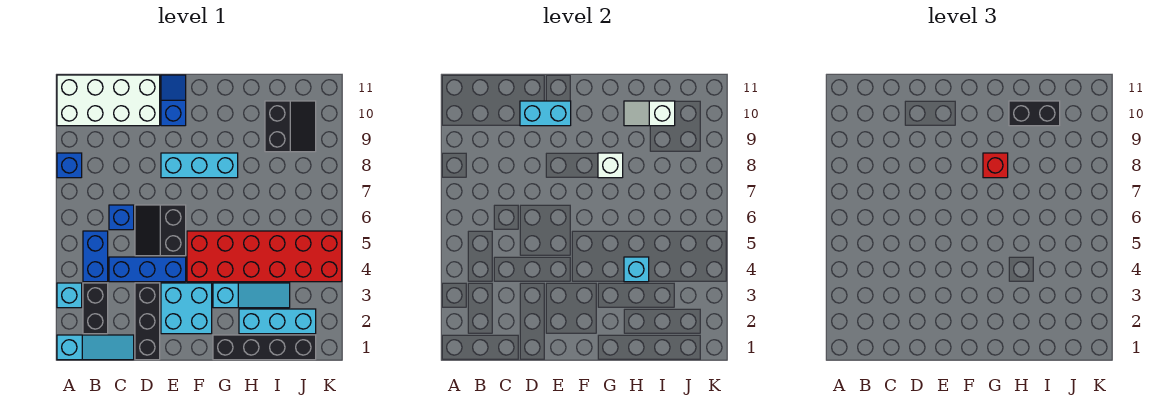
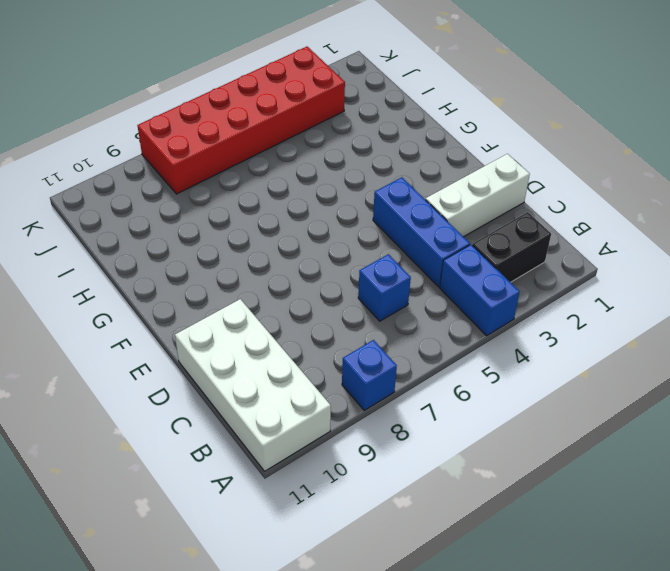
blue 1x2 brick [440,245,520,336] -> blue 1x2 brick turned to [83,231,108,282]
white 1x3 brick [426,154,530,237] -> black 1x3 brick [135,283,160,360]
red 2x6 brick [137,47,345,194] -> red 2x6 brick turned to [187,231,342,282]
none -> cyan 1x3 slope [57,335,134,360]
none -> cyan 1x1 brick [57,283,82,308]
none -> black 2x2 slope [135,205,186,256]

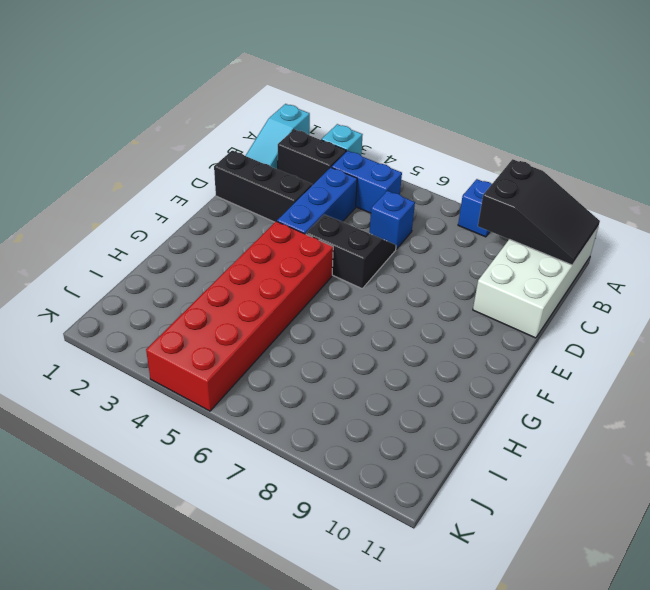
black 2x3 slope [478,159,600,265] -> none
none -> cyan 2x2 brick [161,283,212,334]
none -> cyan 1x3 brick [161,153,238,178]
none -> blue 1x2 slope [161,75,186,126]

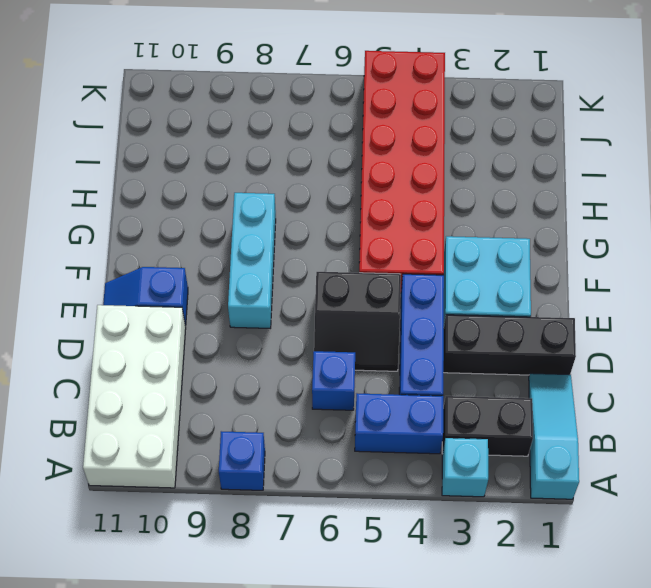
none -> black 1x4 brick [213,335,316,360]
none -> cyan 1x3 slope [213,283,290,308]
none -> cyan 1x3 brick [239,309,316,334]

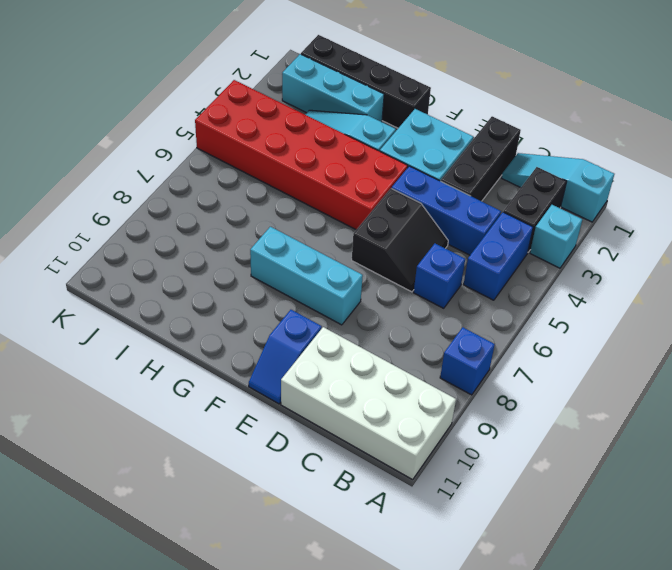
none -> black 2x2 slope [265,101,316,152]
none -> cyan 1x2 brick [520,101,571,126]
none -> white 1x1 brick [598,153,623,178]

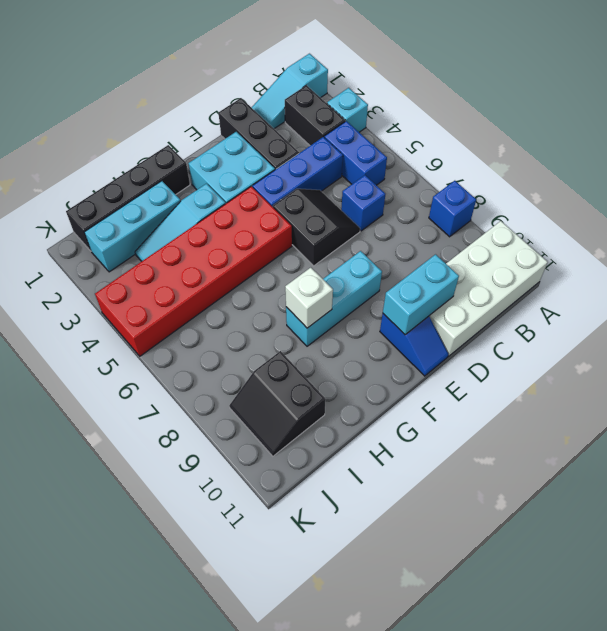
none -> cyan 1x1 brick [624,257,649,282]
none -> white 1x2 slope [624,101,675,126]
none -> red 1x1 brick [983,153,1008,178]

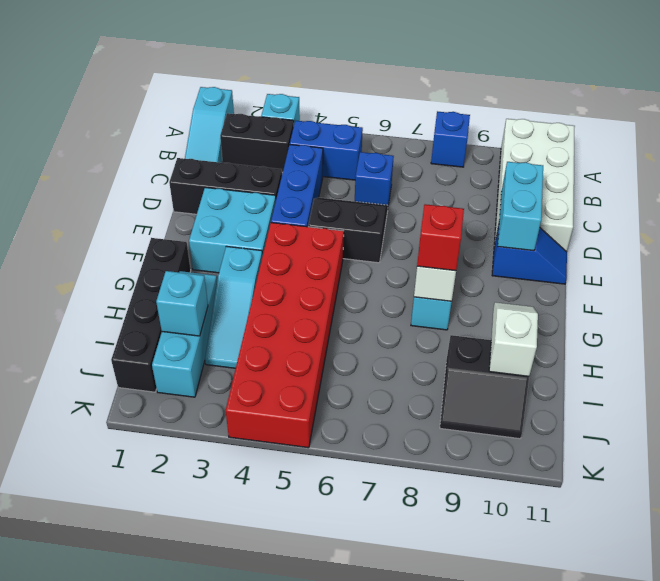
cyan 1x1 brick [156,271,208,336] -> cyan 1x1 brick moved to [624,257,649,282]
none -> black 1x2 brick [1009,101,1060,126]

